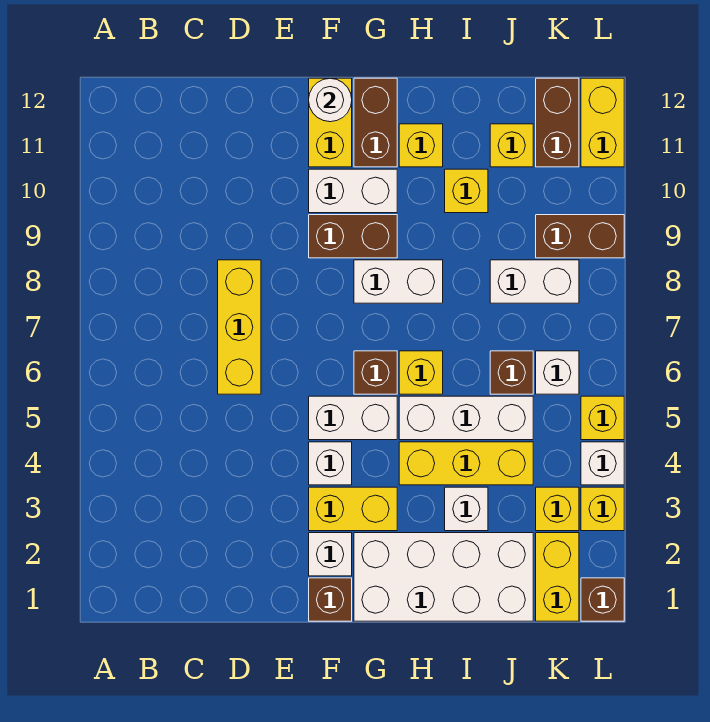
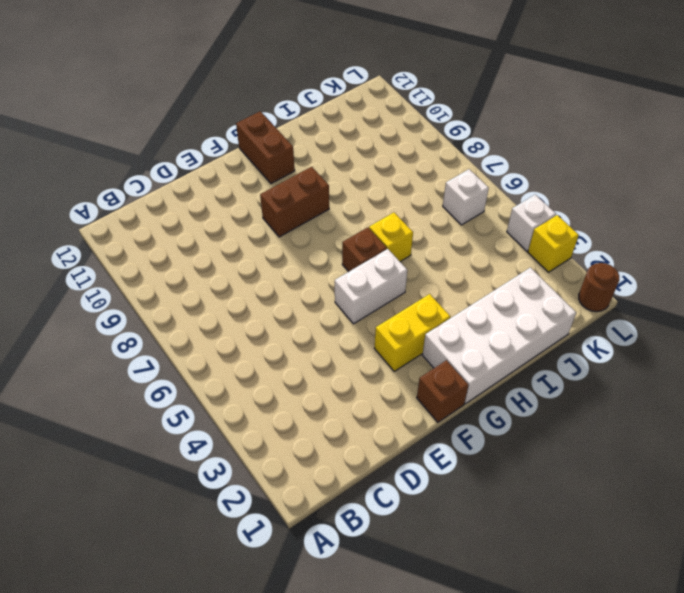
brown 1x1 round brick [579,263,619,312] -> brown 1x1 brick [581,578,624,621]
none -> yellow 1x3 brick [218,260,261,394]
none -> white 1x1 brick [309,533,352,576]
none -> white 1x1 brick [309,442,352,485]
none -> white 1x2 brick [309,169,397,213]

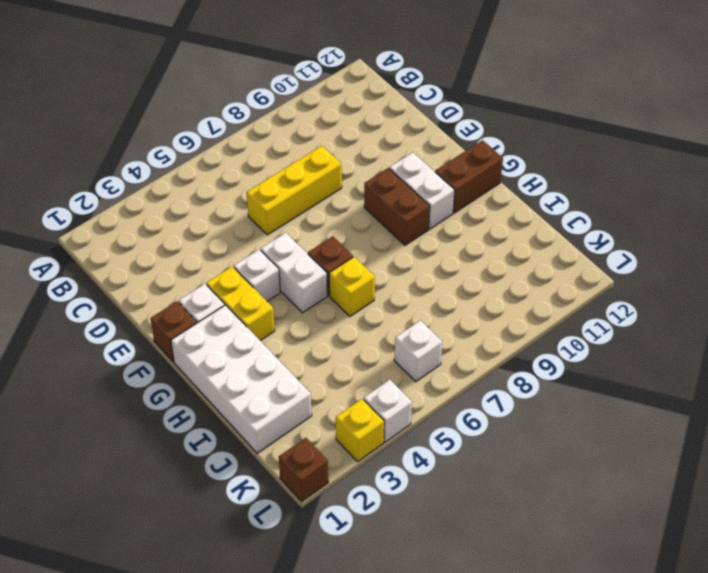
none -> yellow 1x2 brick [309,78,352,167]
none -> white 1x2 brick [354,260,443,303]
none -> yellow 1x3 brick [399,442,533,485]
none -> white 1x3 brick [399,396,533,440]

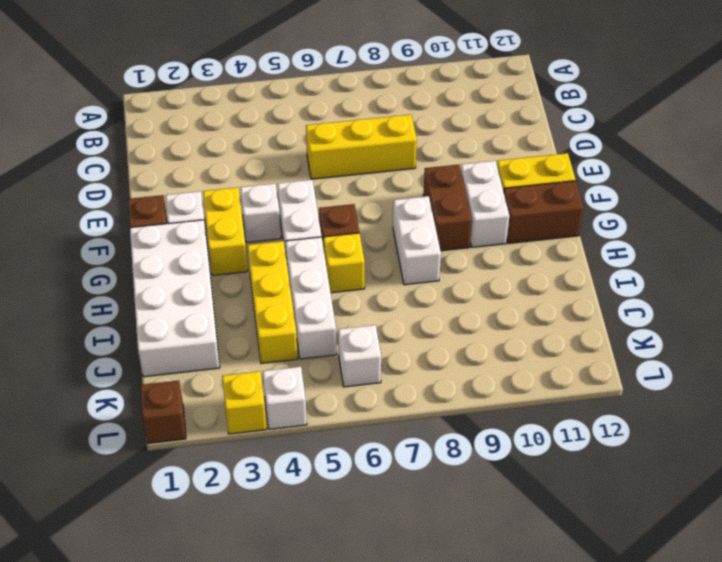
none -> yellow 1x1 brick [399,124,443,167]
none -> white 1x1 brick [445,487,488,531]
none -> yellow 1x1 brick [445,169,488,213]
none -> brown 1x1 brick [490,351,533,394]

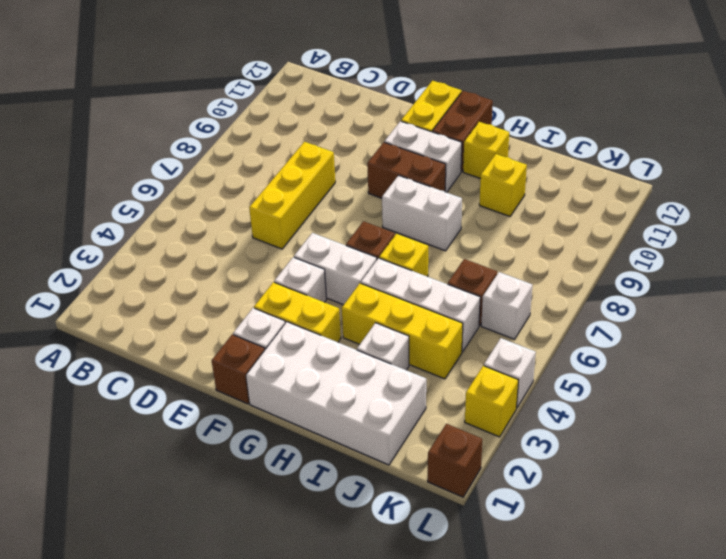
none -> white 1x2 brick [490,260,579,303]
none -> yellow 1x1 brick [490,124,533,167]
none -> yellow 1x2 brick [536,533,579,621]
none -> yellow 1x1 brick [536,487,579,531]

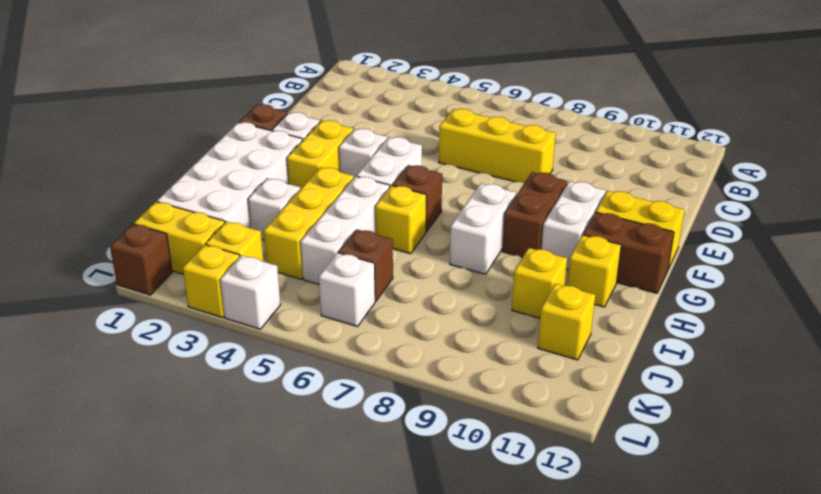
none -> white 1x2 brick [490,260,579,303]
none -> brown 1x2 brick [536,215,624,258]
none -> brown 1x2 brick [536,78,579,167]
none -> yellow 1x1 brick [581,396,624,440]

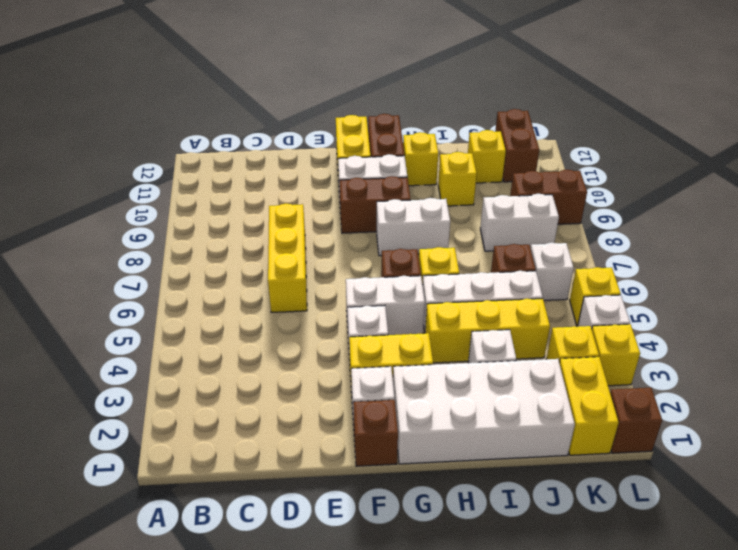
none -> yellow 1x2 brick [581,78,624,167]
none -> white 1x1 round brick [309,78,352,122]

